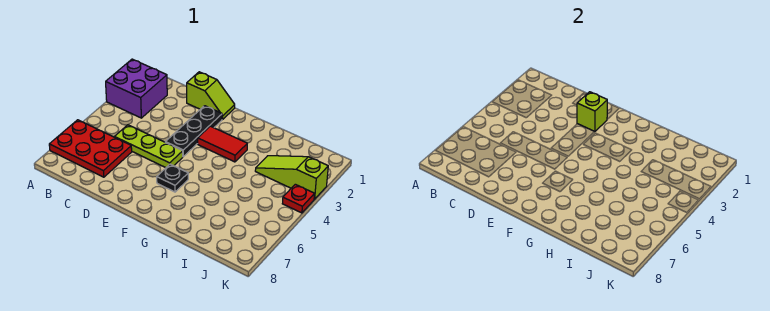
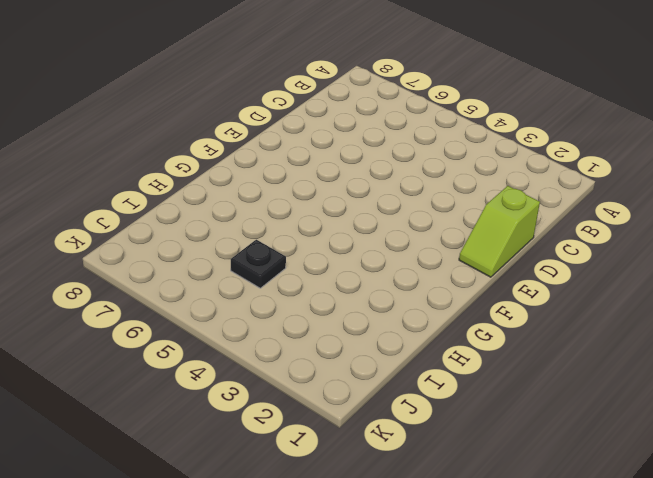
black 1x1 plate [231,240,286,288] -> black 1x1 plate moved to [157,164,188,192]
none -> purple 2x2 brick [106,59,167,118]
none -> red 2x3 plate [49,120,132,177]

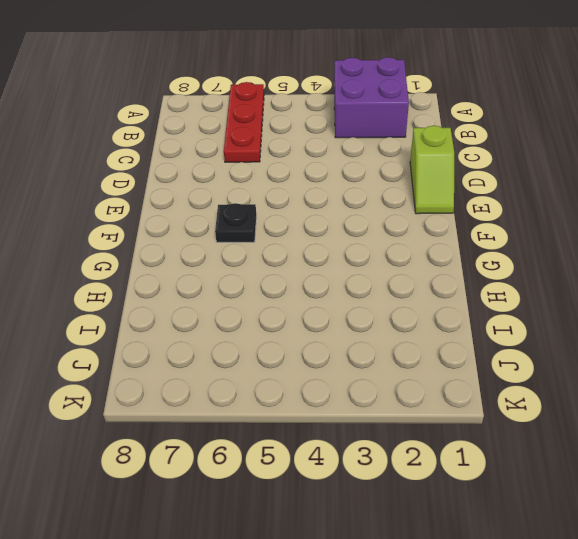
red 1x3 plate [224,82,264,162] -> red 2x3 plate [49,120,132,177]
none -> lime 1x3 plate [115,125,183,168]
none -> black 1x3 plate [165,106,222,156]

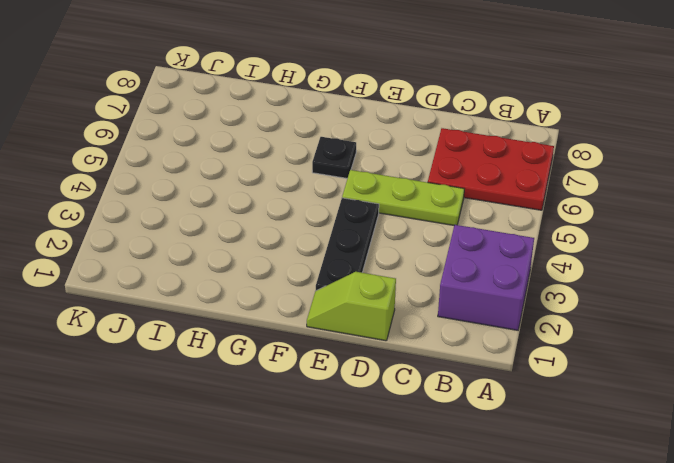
none -> red 1x2 tile [198,126,247,162]
none -> lime 1x3 slope [255,156,328,199]

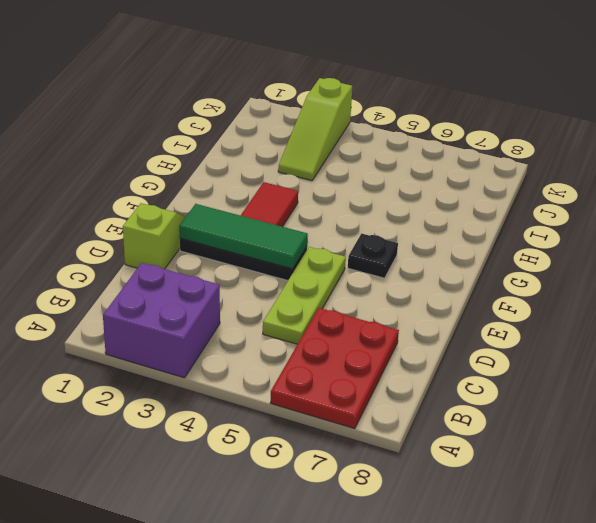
green 1x3 tile [179,204,308,269] -> lime 1x1 brick [577,92,607,132]
none -> red 1x1 plate [282,184,315,213]

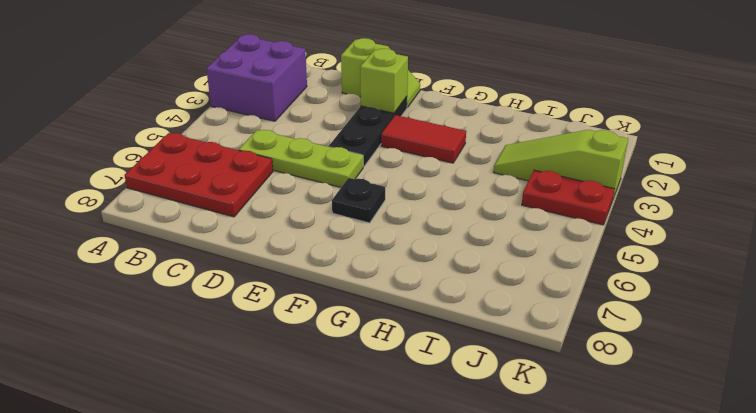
red 1x2 plate [522,170,614,225] -> red 1x1 plate [282,184,315,213]

